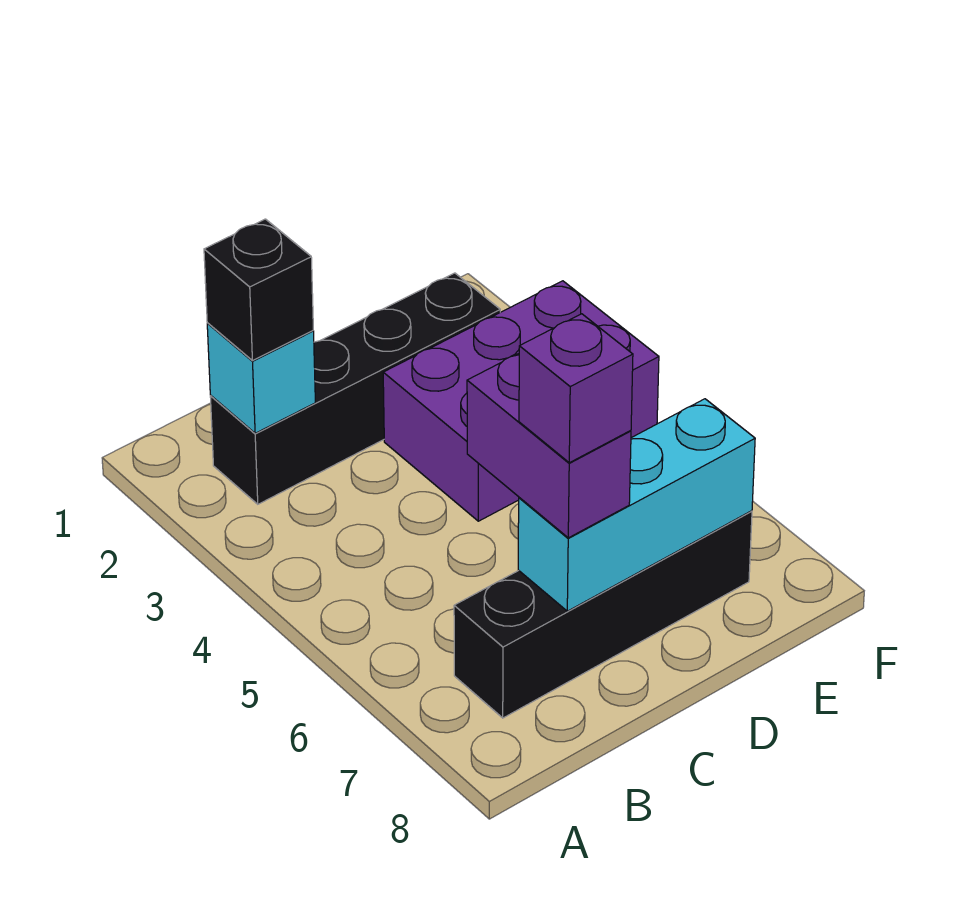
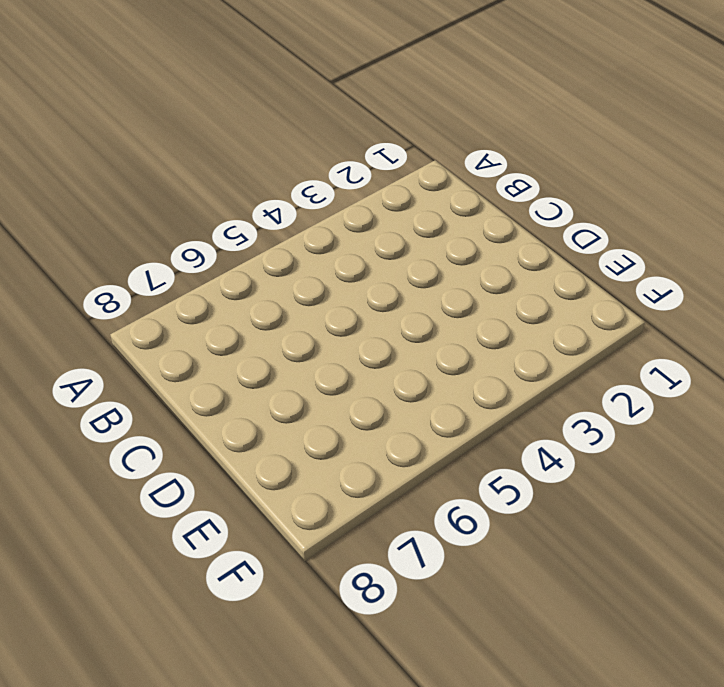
none -> black 1x4 brick [210,273,500,504]
none -> black 1x4 brick [454,511,752,718]

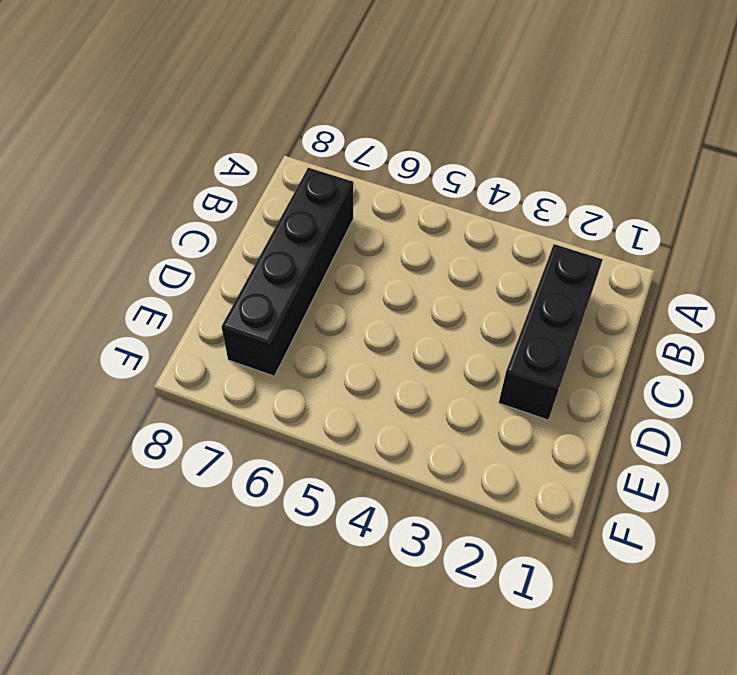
black 1x3 brick [499,244,603,420] -> black 1x4 brick [210,273,500,504]
none -> purple 2x3 brick [383,281,659,521]
none -> cyan 1x1 brick [207,323,315,433]

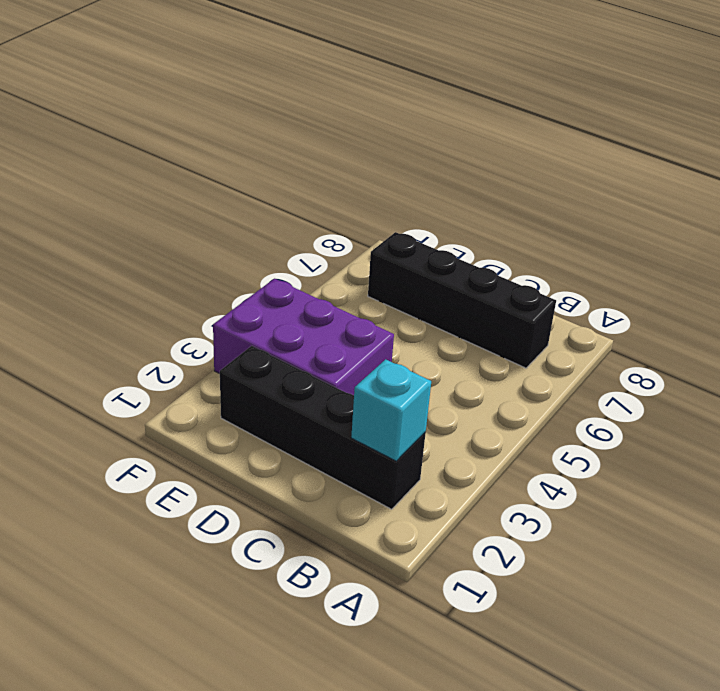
none -> cyan 1x3 brick [518,399,755,611]
none -> black 1x1 brick [204,219,313,361]

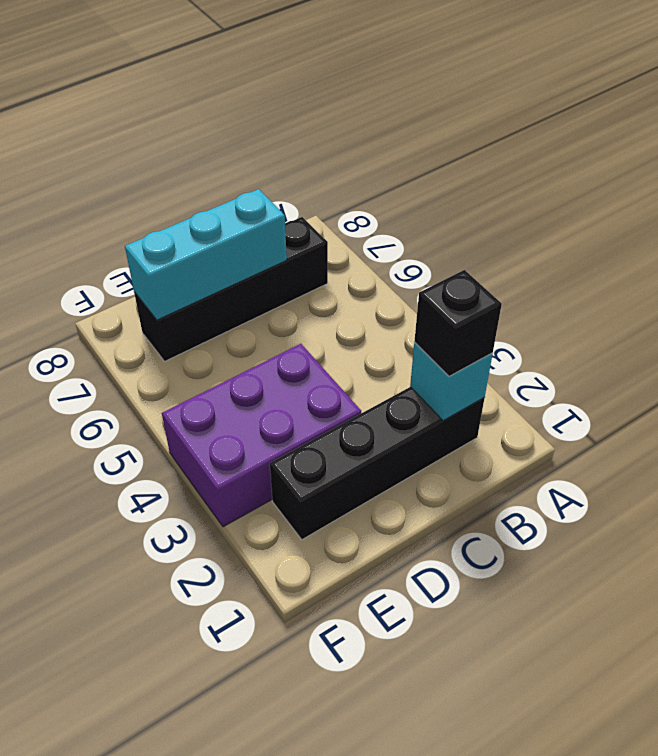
none -> purple 1x2 brick [467,354,631,538]
none -> purple 1x1 brick [519,314,633,463]

